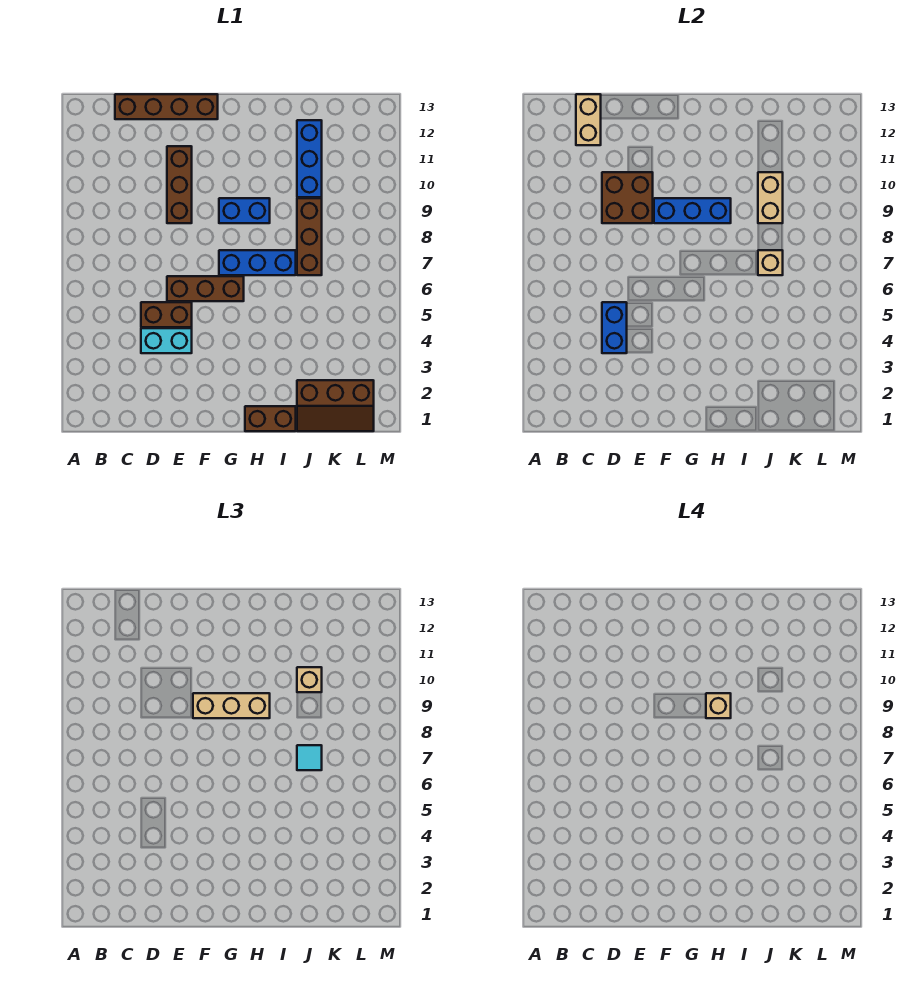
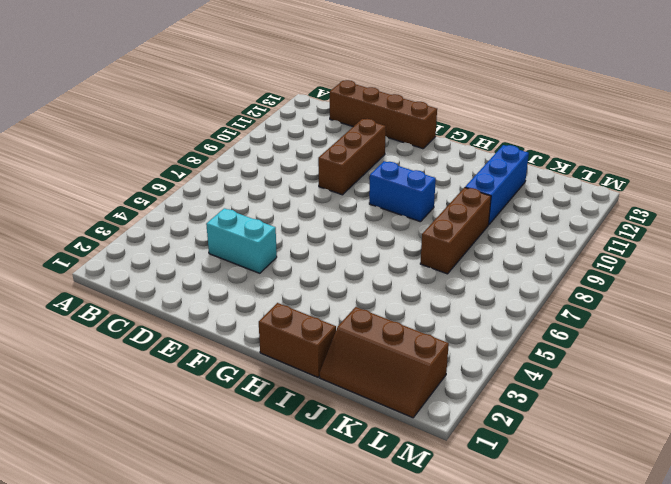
none -> brown 1x2 brick [141,302,192,327]
none -> brown 1x3 brick [167,276,244,301]
none -> blue 1x3 brick [219,250,296,275]

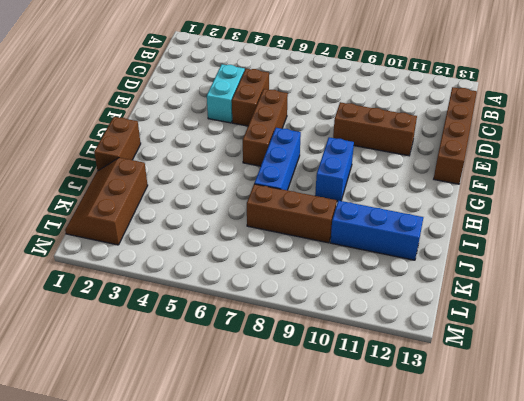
none -> tan 1x2 brick [576,94,601,145]
none -> blue 1x2 brick [602,302,627,353]
none -> brown 2x2 brick [602,172,653,223]

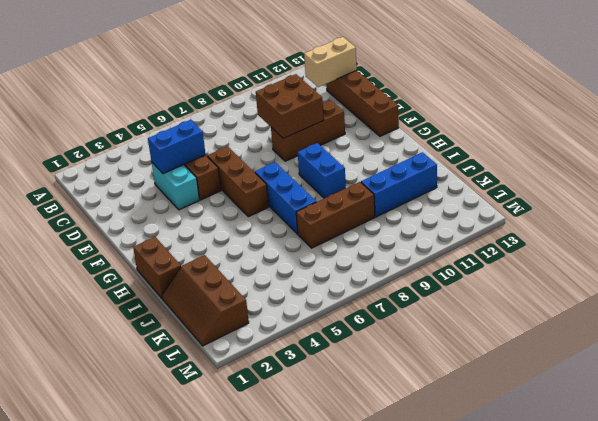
none -> blue 1x3 brick [654,198,731,223]
none -> tan 1x1 brick [758,250,783,275]
none -> tan 1x2 brick [758,172,783,223]

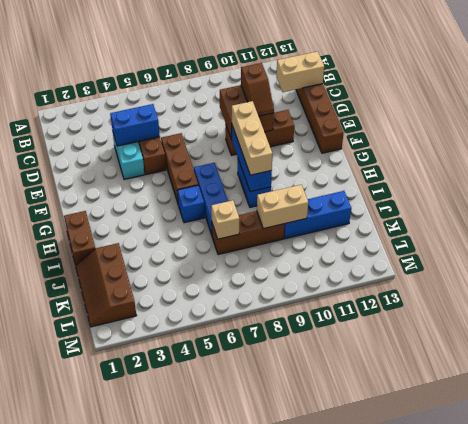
brown 1x2 slope [241,63,274,116] -> none
blue 1x1 brick [177,185,205,223] -> none
none -> cyan 1x1 tile [297,745,322,770]
none -> tan 1x1 brick [297,667,322,692]
none -> tan 1x1 brick [706,693,731,718]

